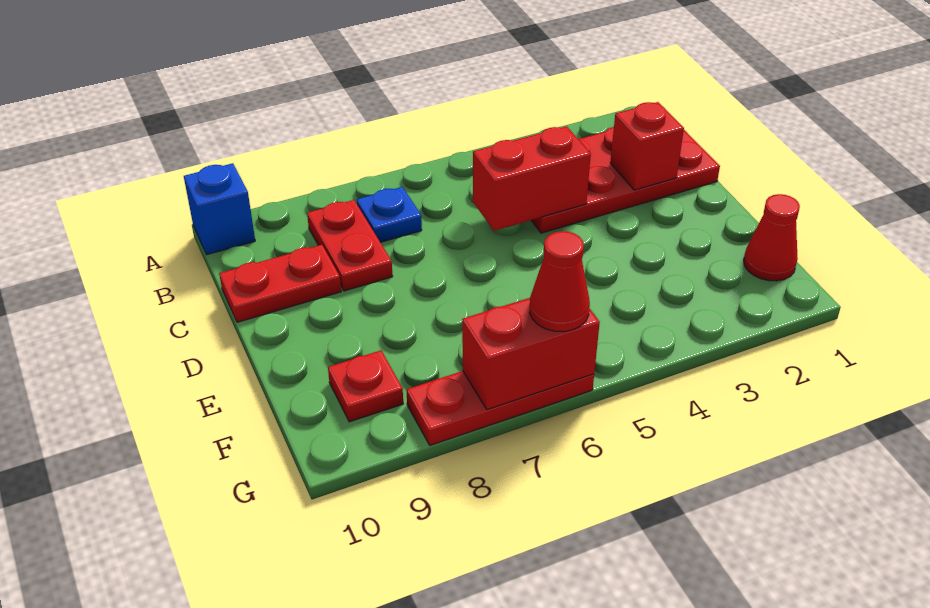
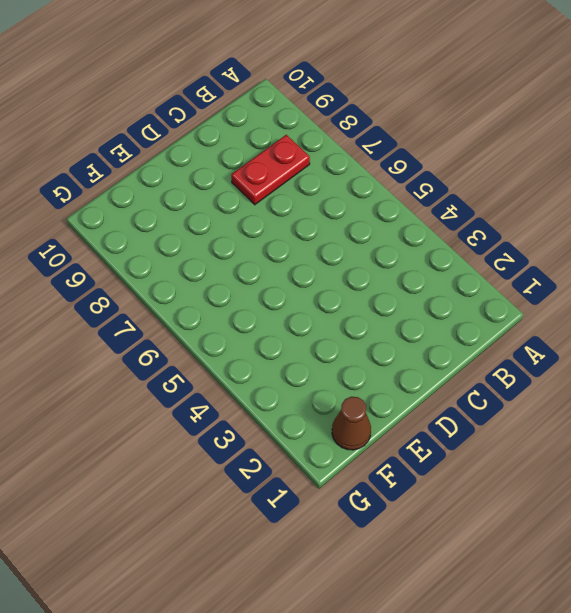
brown 1x1 cone [332,397,371,450] -> red 1x1 cone [744,194,800,281]
none -> blue 1x1 brick [184,163,255,255]
none -> red 2x4 plate [531,127,720,233]
none -> blue 1x1 plate [357,187,422,242]

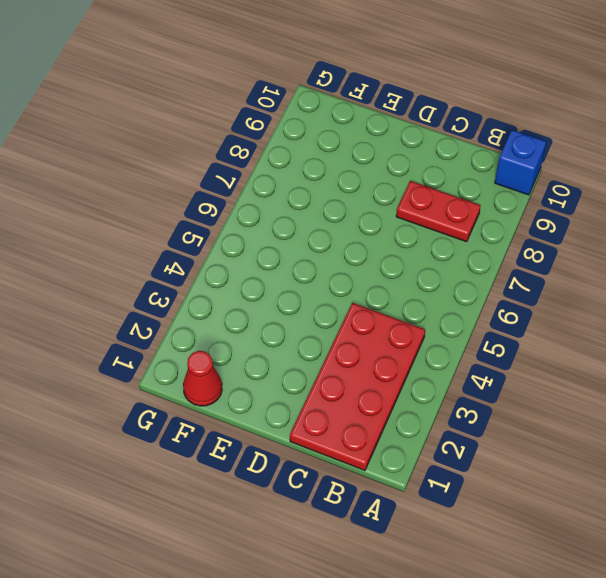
none -> blue 1x1 plate [357,187,422,242]
none -> red 1x2 plate [219,245,341,322]
none -> red 1x1 plate [328,350,403,422]

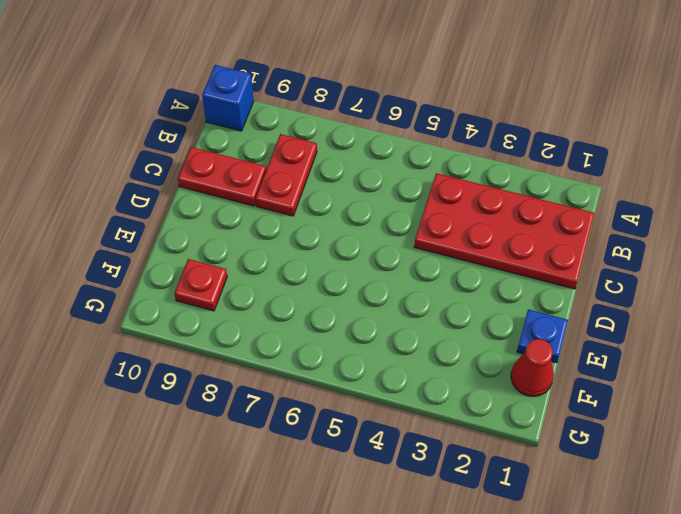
blue 1x1 plate [517,309,568,363] -> blue 1x1 plate moved to [357,187,422,242]
none -> red 1x3 plate [407,371,594,445]
none -> red 1x1 brick [610,102,684,190]
none -> red 1x2 brick [473,126,591,231]

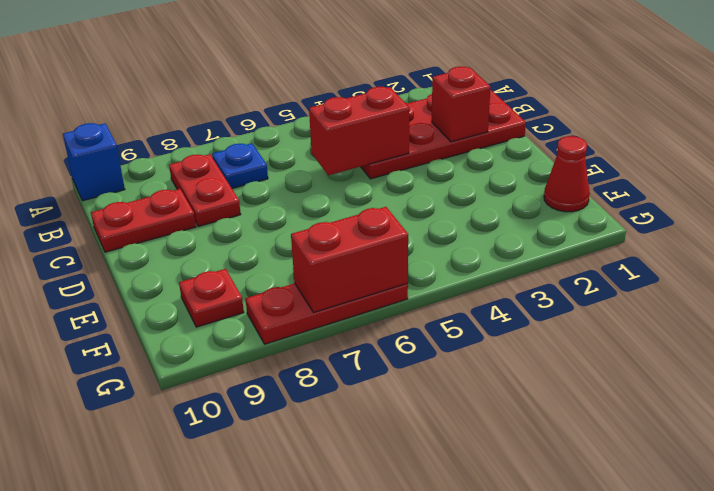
none -> red 1x1 cone [530,231,590,332]

